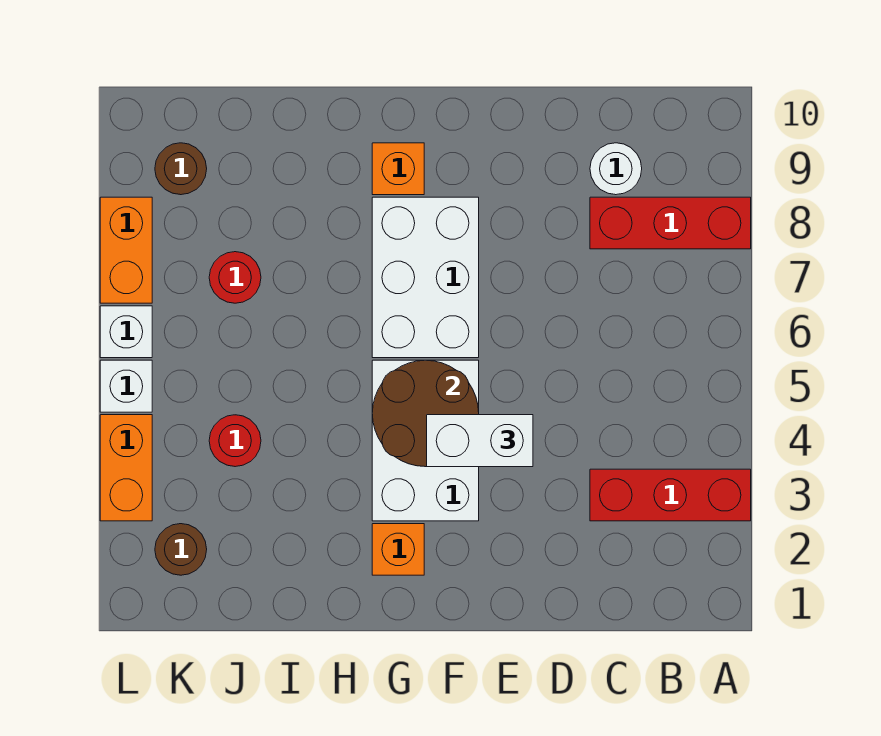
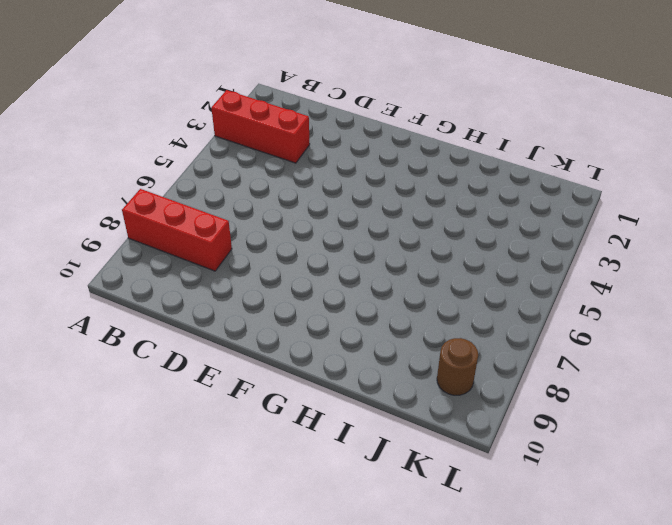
none -> white 1x1 round brick [590,143,642,195]
none -> white 2x3 brick [372,360,479,521]
none -> white 2x3 brick [372,197,479,358]

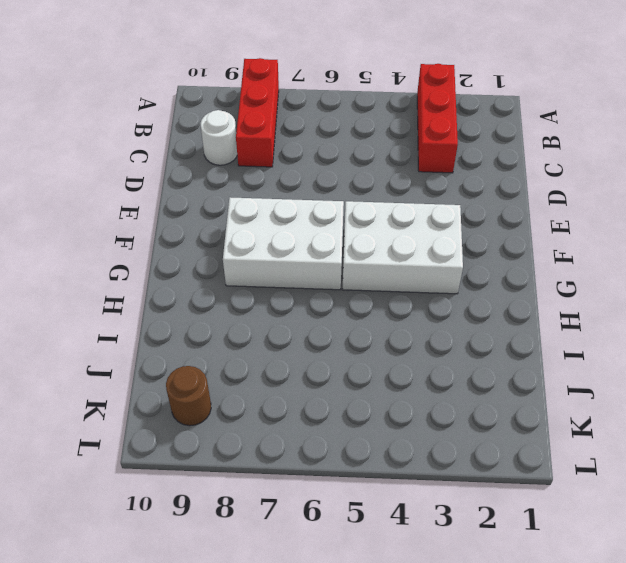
none -> orange 1x1 brick [372,524,424,575]
none -> orange 1x1 brick [372,143,424,195]
none -> red 1x1 round brick [209,415,261,467]

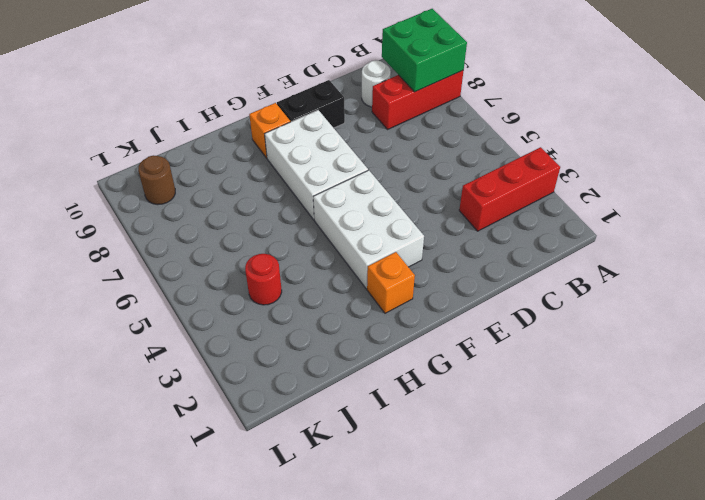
green 2x2 brick [382,9,467,92] -> none
black 1x2 brick [277,80,345,128] -> none
none -> red 1x1 round brick [209,252,261,303]
none -> brown 1x1 round brick [155,524,207,575]
none -> orange 1x2 brick [100,415,152,521]

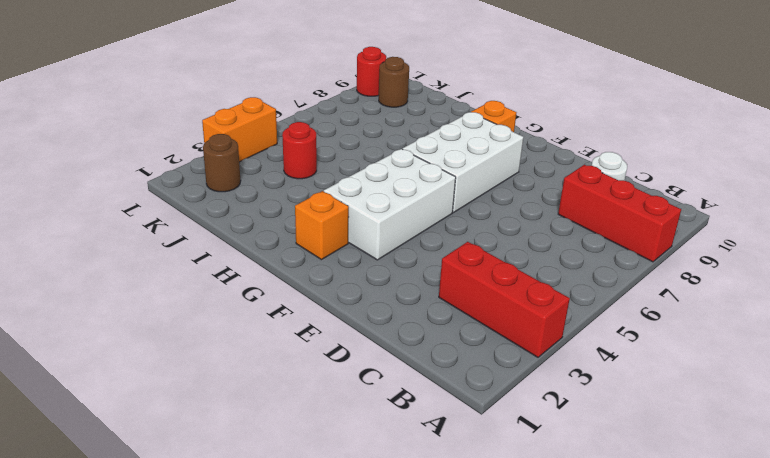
red 1x1 round brick [357,47,386,96] -> red 1x1 round brick moved to [209,252,261,303]
none -> white 1x1 brick [100,360,152,412]
none -> white 1x1 brick [100,306,152,358]
none -> orange 1x2 brick [100,197,152,303]

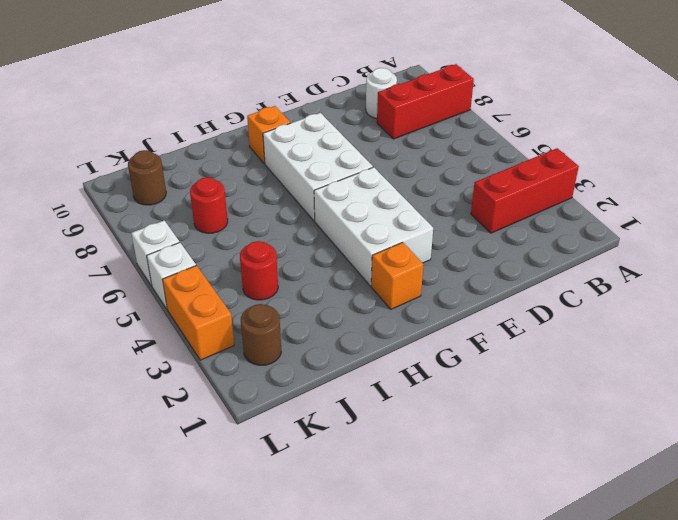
none -> orange 1x2 brick [100,197,152,303]
none -> brown 2x2 round brick [372,360,479,467]
none -> white 1x2 brick [427,415,533,467]

